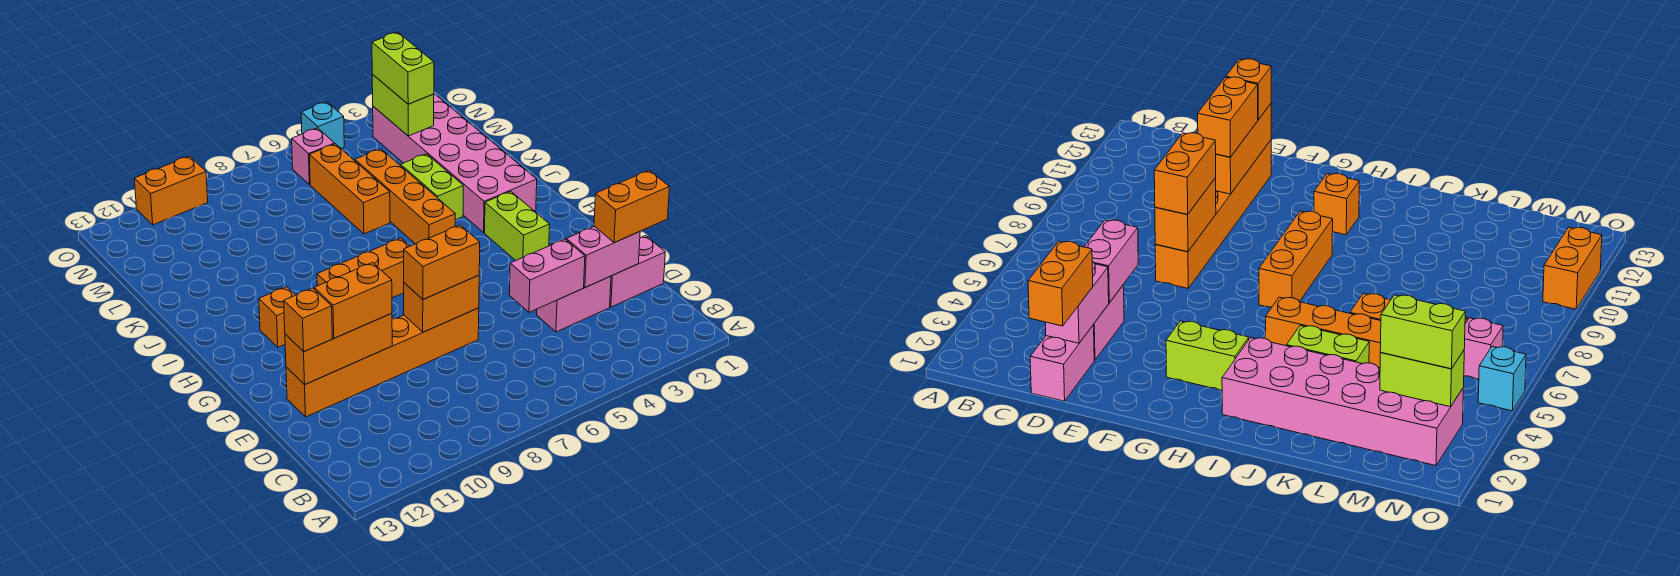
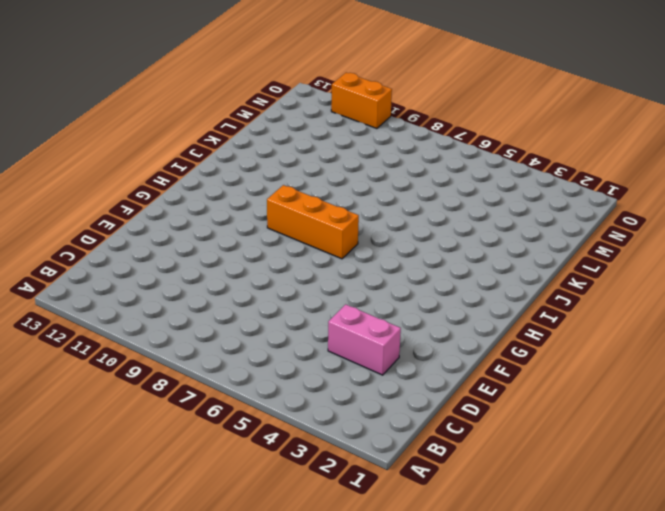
none -> pink 1x2 brick [610,236,665,307]
none -> orange 1x6 brick [286,308,479,417]
none -> lime 1x2 brick [485,191,550,261]

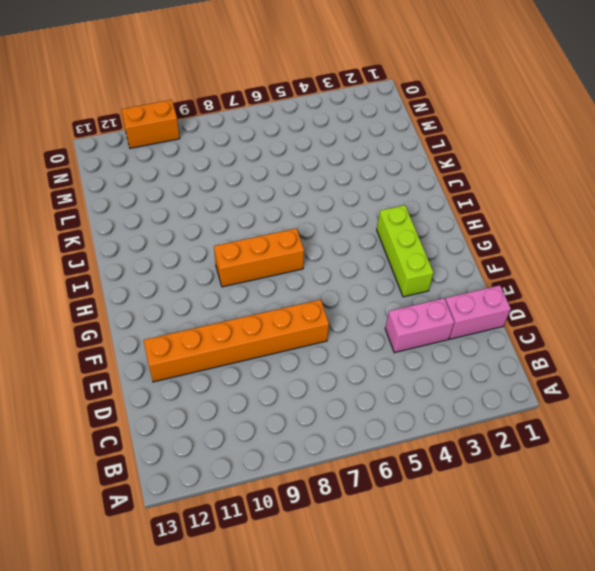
lime 1x3 brick [377,205,433,297] -> lime 1x2 brick [485,191,550,261]
none -> orange 1x1 brick [259,287,295,347]
none -> pink 2x6 brick [373,94,537,232]
none -> orange 1x4 brick [355,149,455,244]

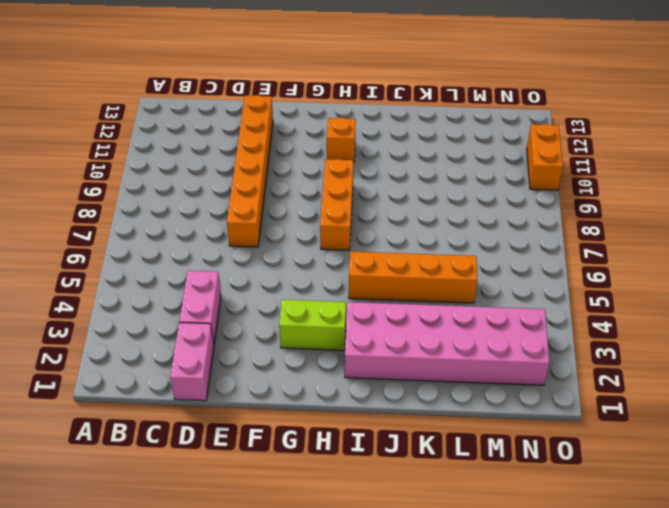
none -> lime 1x2 brick [401,154,463,220]
none -> orange 1x3 brick [309,144,390,234]
none -> pink 1x1 brick [292,128,335,185]

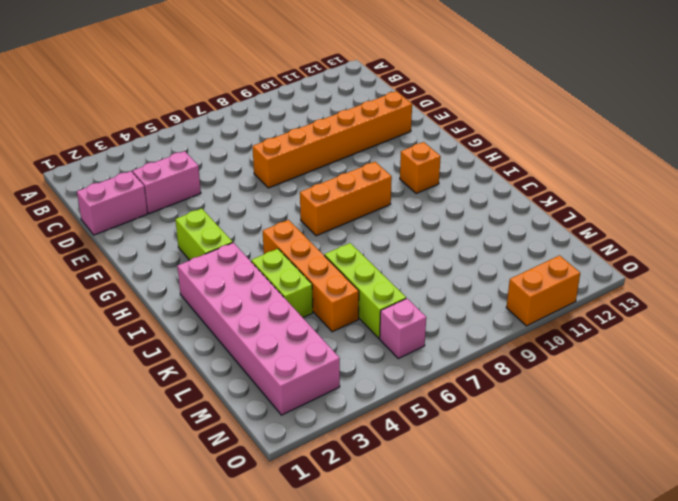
lime 1x3 brick [324,243,406,338] -> orange 1x3 brick [309,144,390,234]
none -> cyan 1x1 brick [301,102,344,148]
none -> pink 1x2 brick [566,226,640,287]
none -> pink 1x2 brick [509,239,585,312]

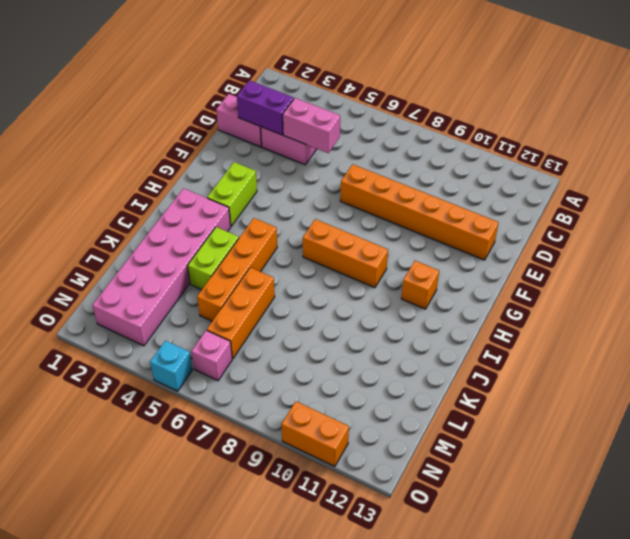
purple 1x2 brick [237,80,294,135] -> pink 1x2 brick [566,226,640,287]
none -> orange 1x2 brick [404,275,479,332]
none -> orange 1x3 brick [285,313,392,385]
none -> lime 1x2 brick [372,75,434,136]

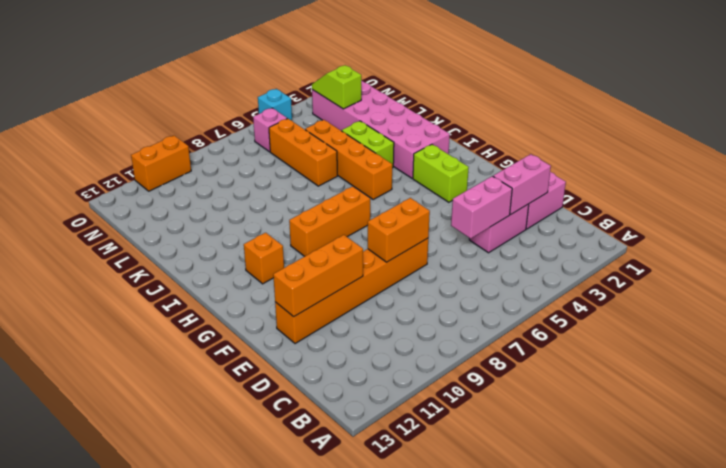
lime 1x2 slope [312,65,361,109] -> lime 1x2 brick [372,75,434,136]
none -> orange 1x2 brick [594,170,669,243]
none -> orange 1x2 brick [404,225,480,299]
none -> orange 1x2 brick [314,263,392,338]

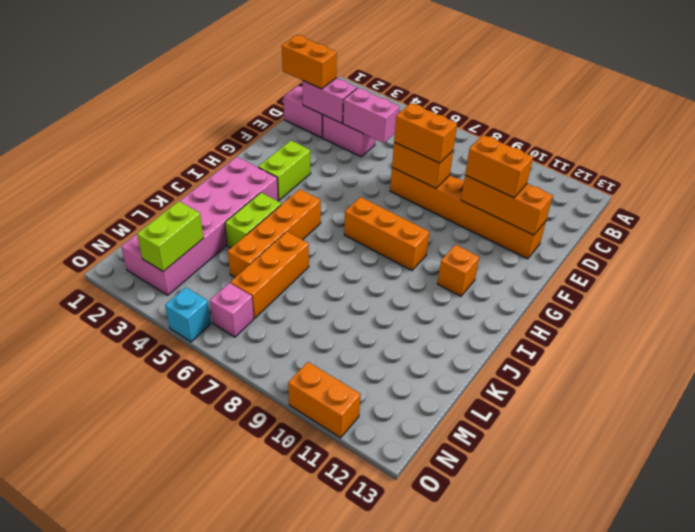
none -> orange 1x1 brick [284,288,332,352]
none -> lime 1x2 brick [372,32,434,104]

